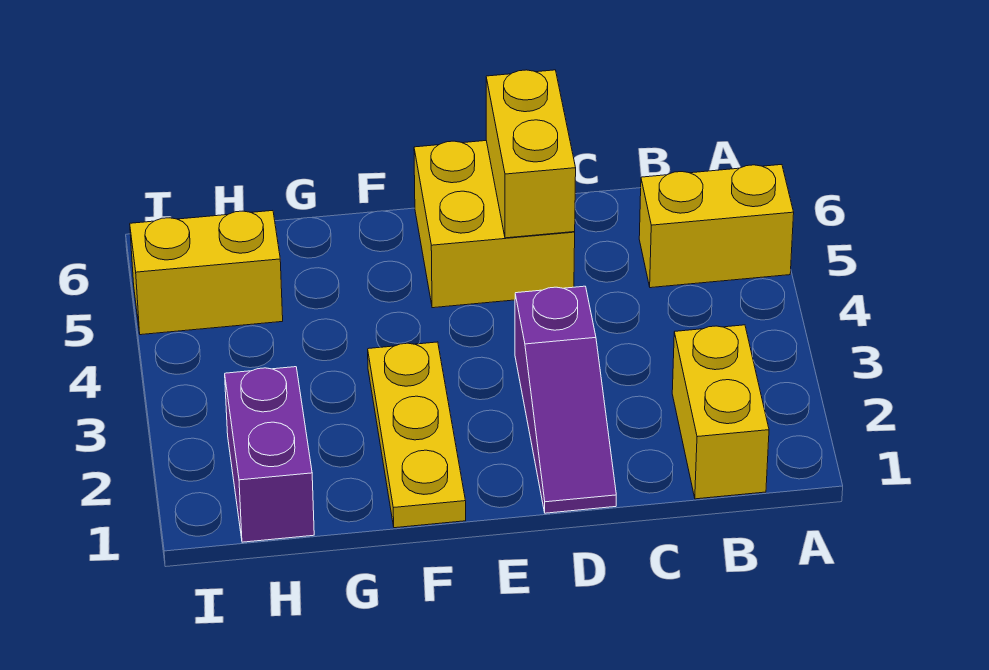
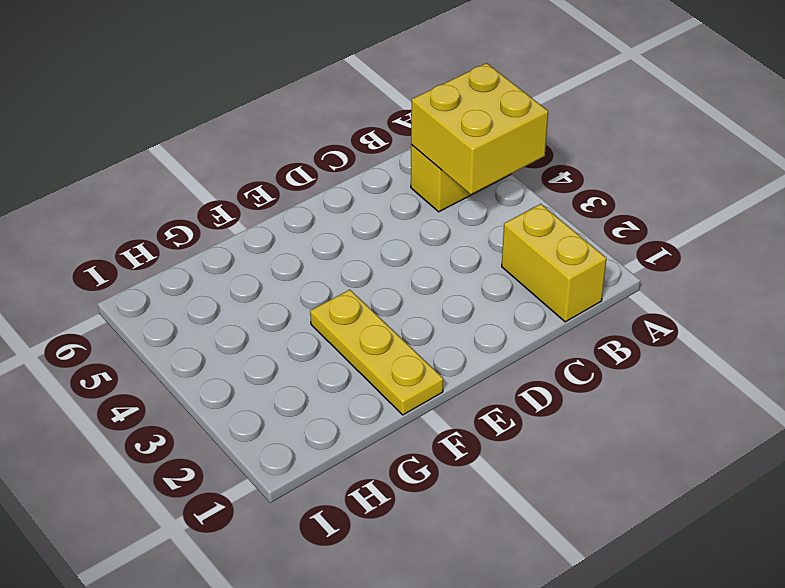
yellow 2x2 brick [411,63,548,194] -> yellow 2x2 brick moved to [414,141,575,308]
none -> purple 1x3 slope [515,286,616,513]
none -> purple 1x2 brick [225,367,314,542]

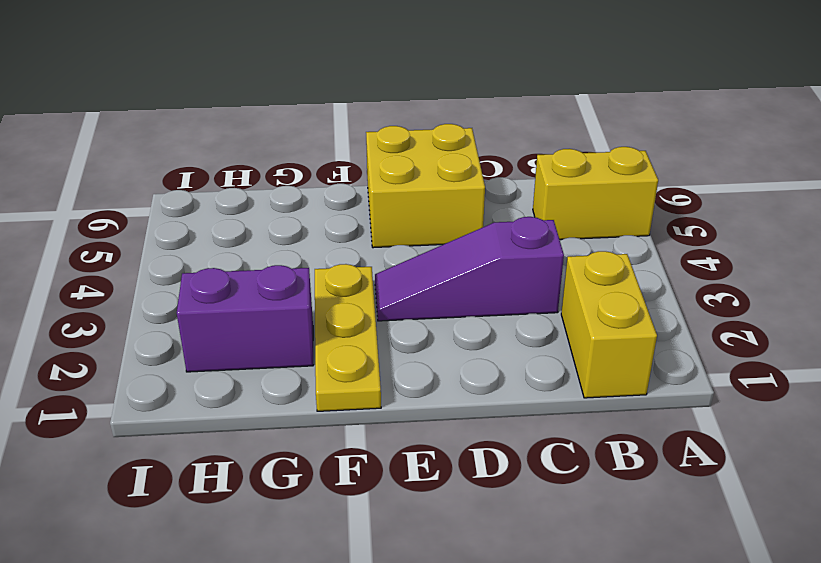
purple 1x3 slope [375,217,564,321] -> purple 1x3 slope turned to [515,286,616,513]
purple 1x2 brick [177,265,313,372] -> purple 1x2 brick turned to [225,367,314,542]
none -> yellow 1x2 brick [130,211,283,335]
none -> yellow 1x2 brick [486,70,576,238]

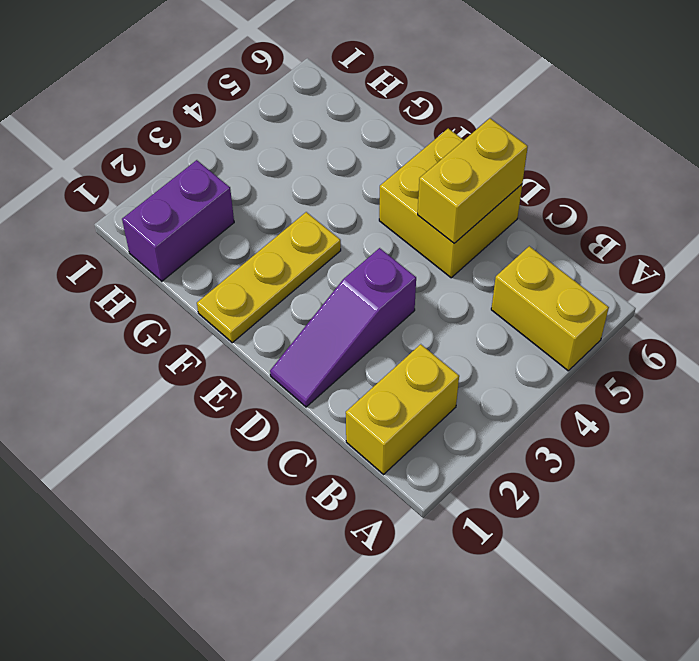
none -> yellow 1x2 brick [130,211,283,335]

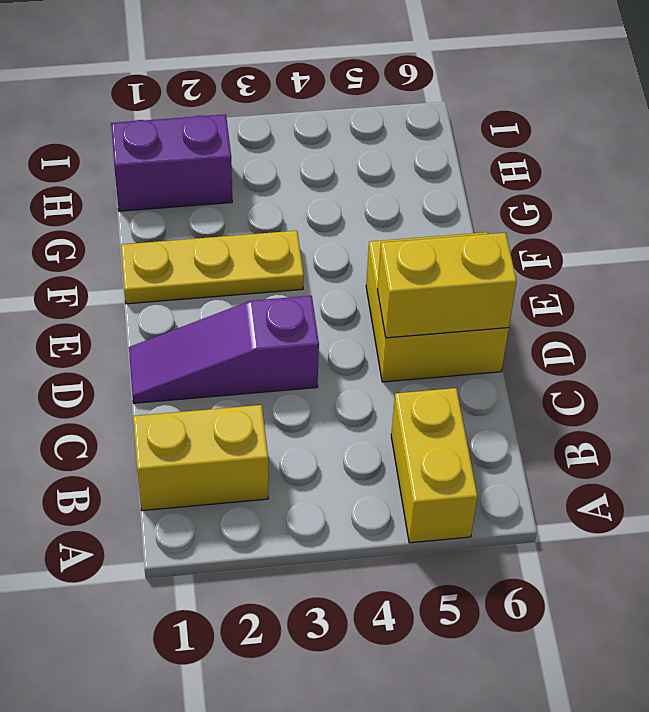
none -> yellow 1x2 brick [130,211,283,335]

